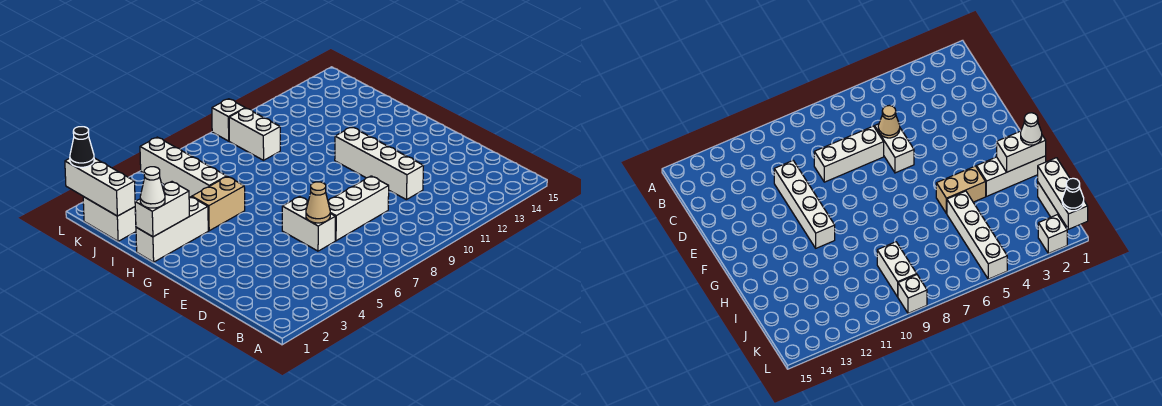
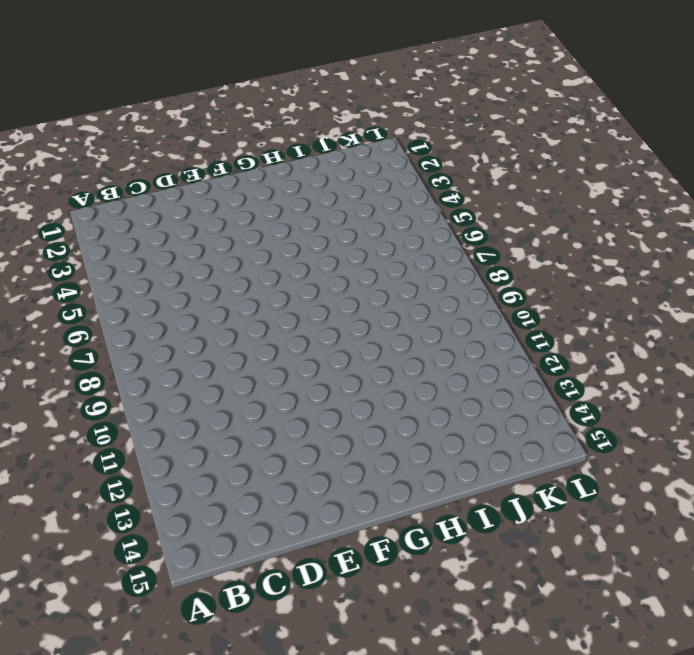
none -> white 1x2 brick [282,196,335,251]
none -> white 1x3 brick [328,176,389,241]
none -> white 1x4 brick [335,127,423,200]

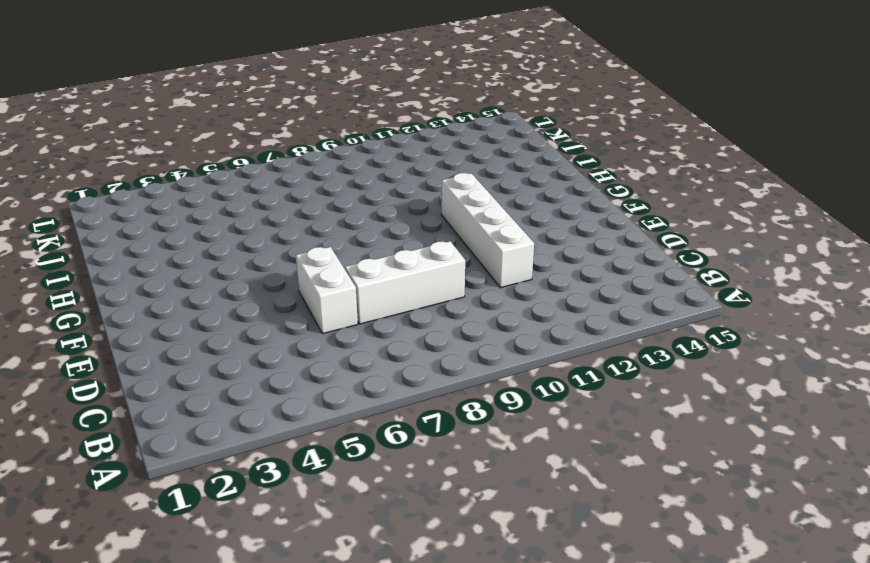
none -> white 1x3 brick [136,197,208,262]
none -> tan 1x2 brick [192,177,245,231]
none -> white 1x4 brick [140,137,227,198]

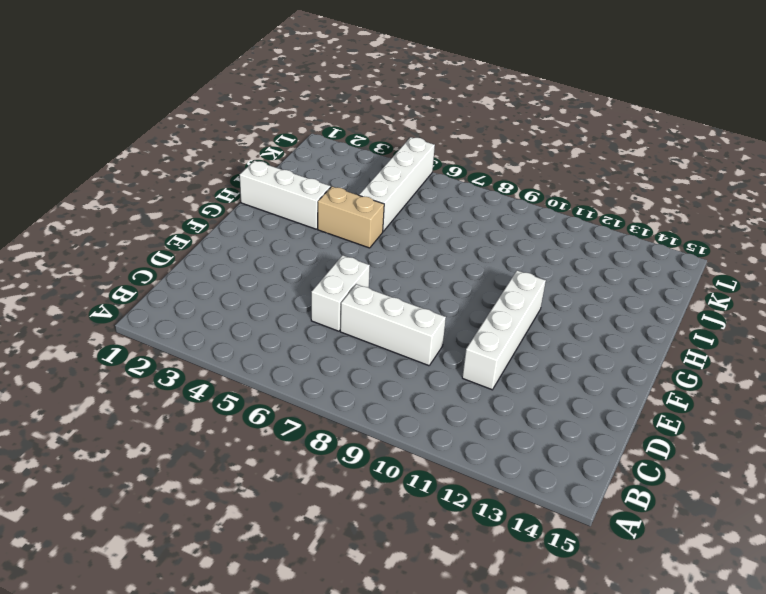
none -> white 1x2 brick [83,197,136,241]
none -> white 1x2 brick [229,108,280,160]
none -> white 1x1 brick [1038,215,1067,253]

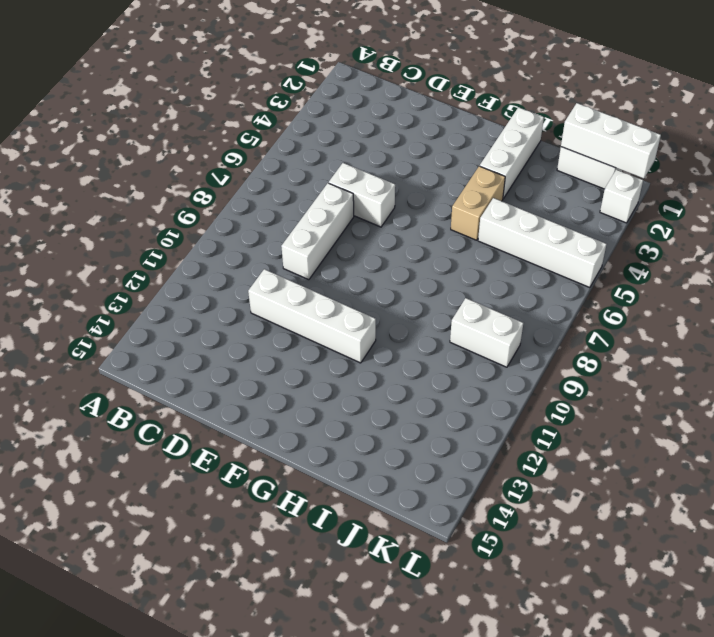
none -> white 1x1 brick [212,99,245,141]
none -> tan 1x1 cone [306,182,330,223]
none -> white 1x2 brick [135,182,189,237]

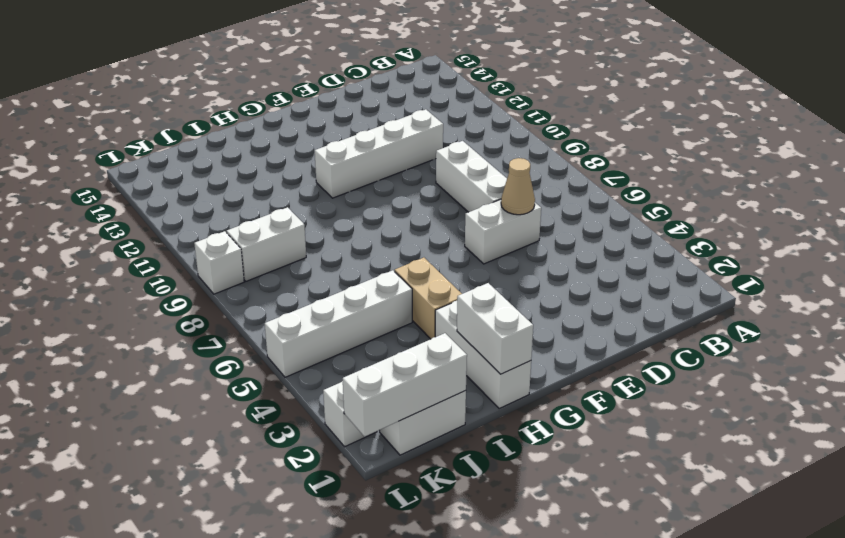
none -> white 1x1 cone [140,167,165,208]
none -> black 1x1 cone [70,127,94,167]

